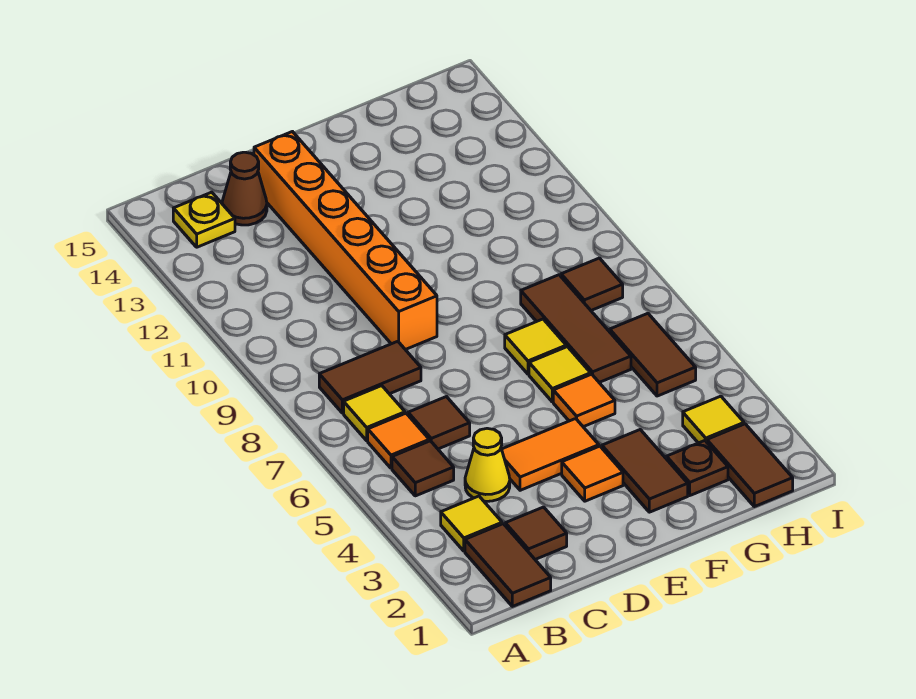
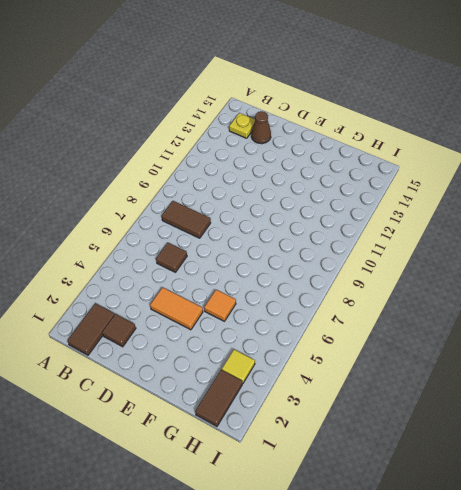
none -> yellow 1x1 tile [441,496,502,551]
none -> brown 1x1 tile [392,441,454,496]
none -> orange 1x1 tile [368,413,429,468]

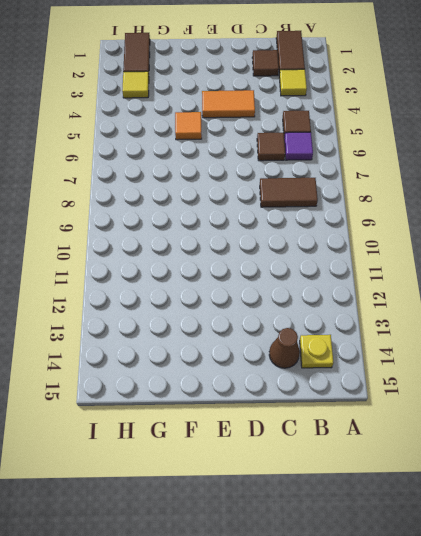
purple 1x1 tile [284,132,313,160] -> orange 1x1 tile [368,413,429,468]
none -> yellow 1x1 tile [344,386,405,441]
none -> yellow 1x1 cone [465,428,510,501]
none -> orange 1x6 brick [254,132,437,350]

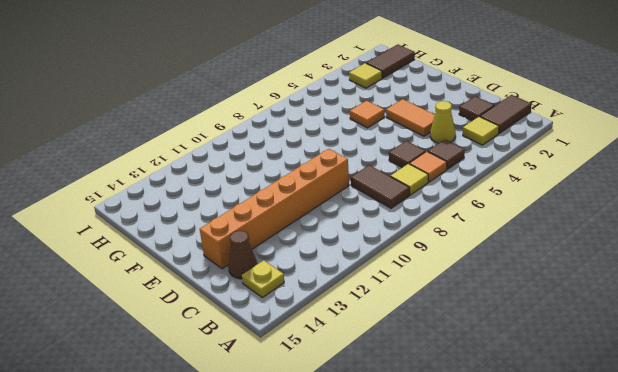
none -> orange 1x1 tile [562,446,623,501]
none -> brown 1x2 tile [602,430,688,512]
none -> yellow 1x1 tile [529,347,591,402]

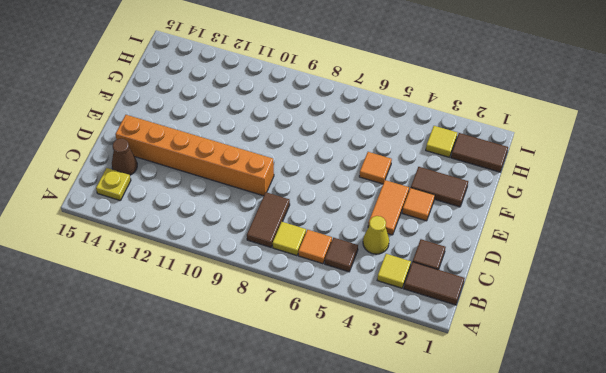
none -> brown 1x1 tile [408,397,470,449]
none -> yellow 1x1 tile [529,347,591,402]
none -> yellow 1x1 tile [505,319,566,374]

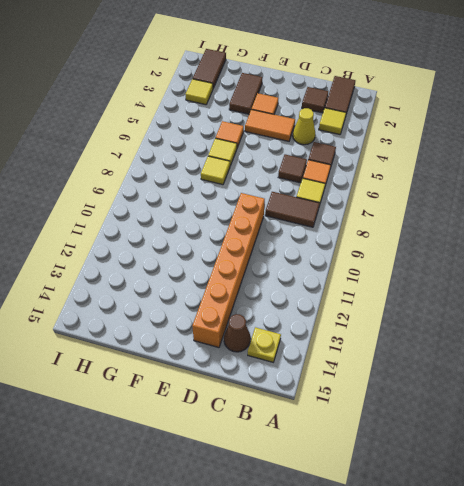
none -> brown 1x1 plate [667,441,728,495]
none -> brown 1x3 tile [521,275,631,382]
none -> brown 1x2 tile [610,313,696,396]

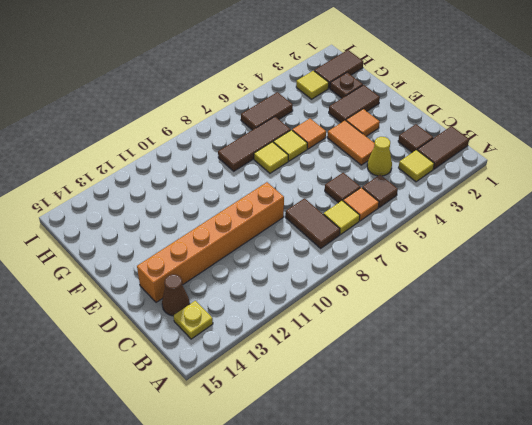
none -> brown 1x1 tile [561,258,623,310]

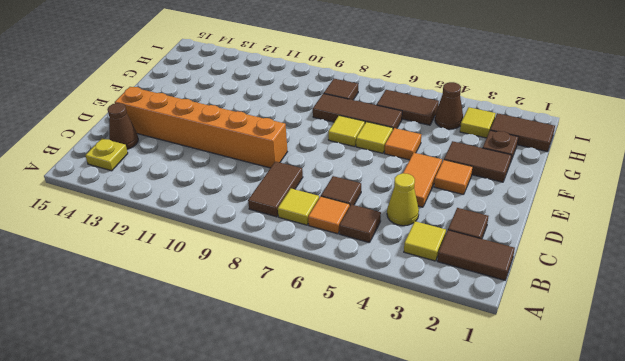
brown 1x1 cone [435,82,463,129] -> none

